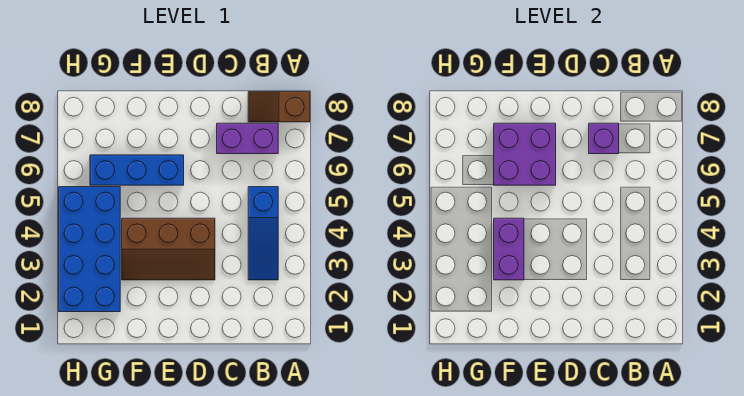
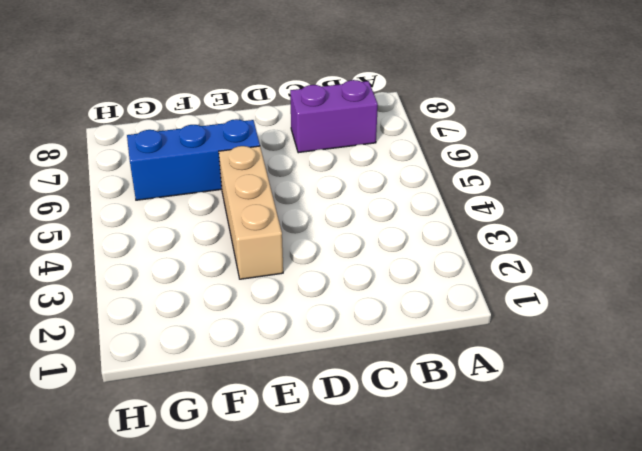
tan 1x3 brick [219,146,283,279] -> brown 2x3 slope [122,218,215,280]
none -> brown 1x2 slope [248,92,310,122]
none -> blue 1x3 slope [248,187,278,280]

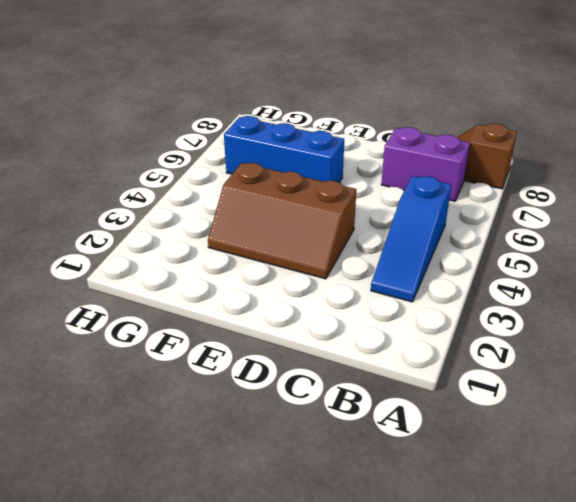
none -> blue 2x4 brick [59,187,120,312]
none -> purple 1x1 brick [589,123,619,154]

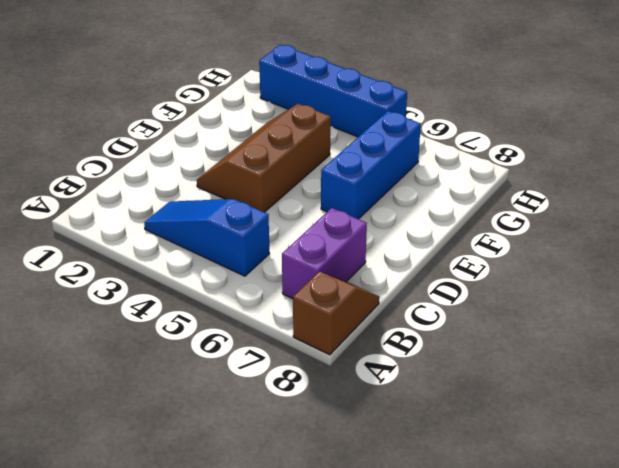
blue 1x4 brick [259,45,407,137] -> blue 2x4 brick [59,187,120,312]
none -> purple 1x1 brick [589,123,619,154]
none -> purple 2x2 brick [494,123,556,185]

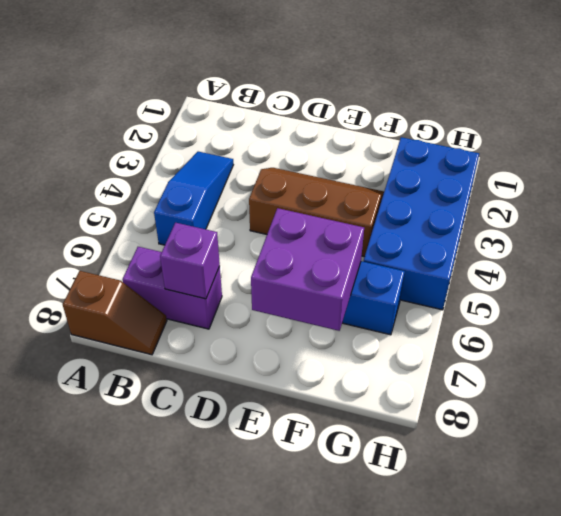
none -> purple 1x2 brick [494,218,524,280]

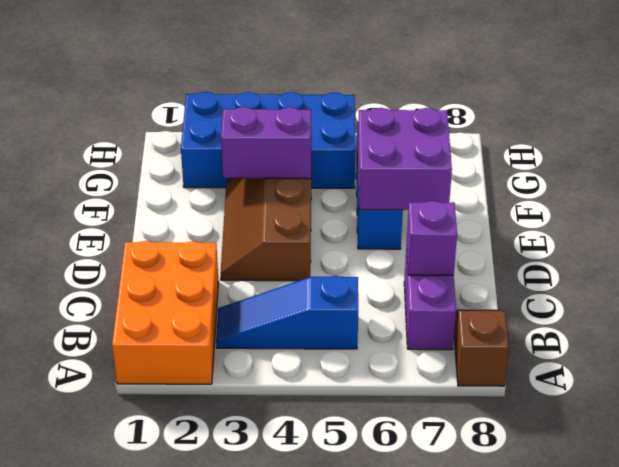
orange 2x3 brick [112,241,219,384] -> none

